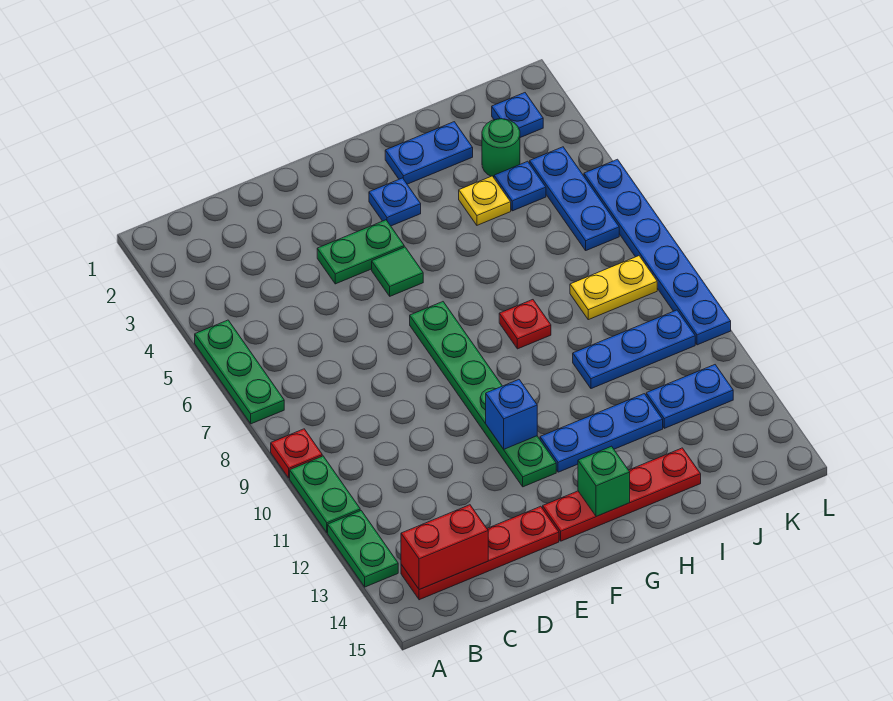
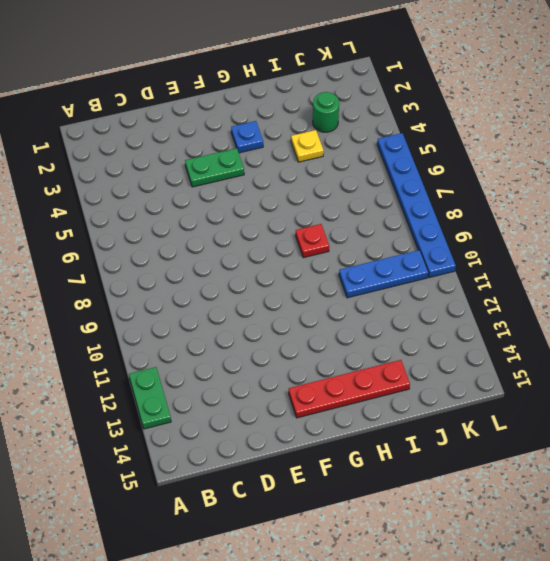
none -> green 1x3 plate [195,320,284,424]
none -> red 1x1 plate [271,429,322,478]
none -> green 1x2 plate [290,456,360,533]

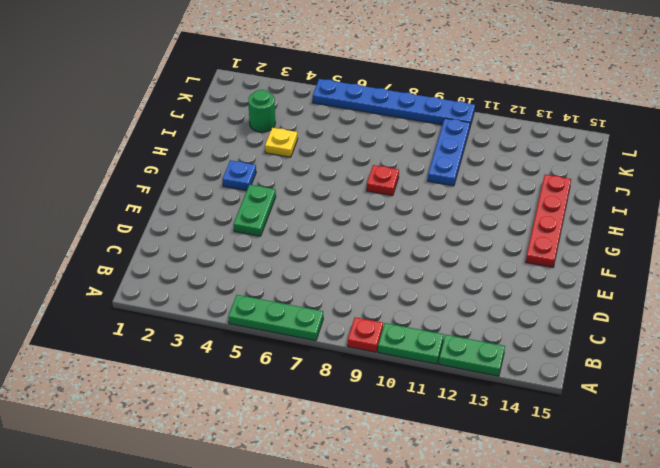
none -> red 1x4 plate [401,506,559,600]
none -> green 1x1 tile [372,247,423,296]
none -> green 1x6 plate [410,302,556,487]

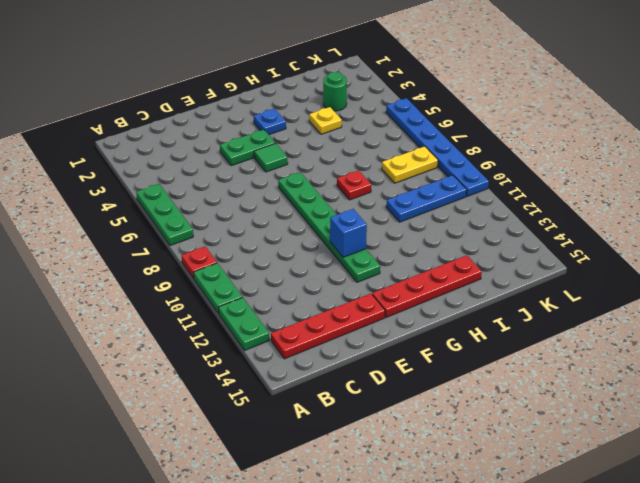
none -> blue 1x3 plate [540,394,663,472]
none -> blue 1x2 plate [385,122,473,184]
none -> blue 1x1 plate [494,161,546,211]

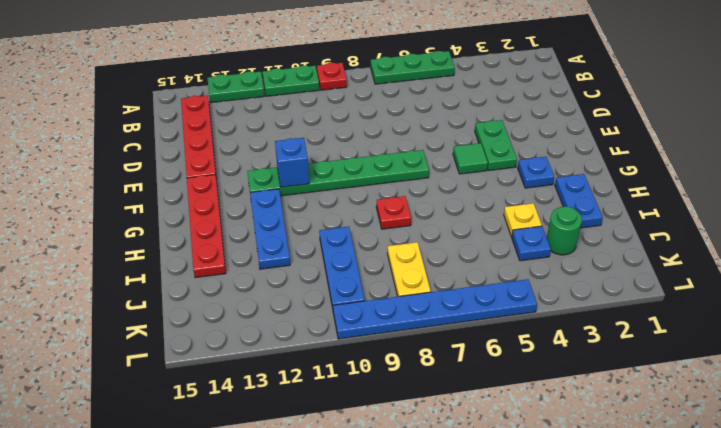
none -> blue 1x2 plate [646,365,733,428]
none -> blue 1x1 plate [492,93,543,138]
none -> blue 1x3 plate [530,147,619,250]

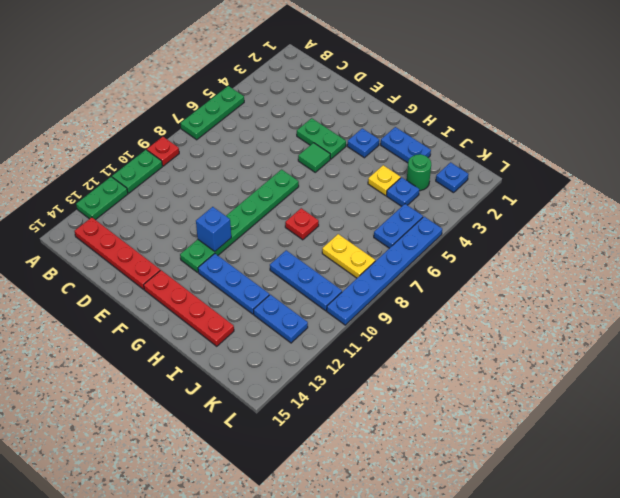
blue 1x2 plate [374,204,423,248] -> blue 1x3 plate [530,147,619,250]
none -> red 1x2 brick [401,505,488,590]
none -> green 1x1 brick [578,446,630,517]

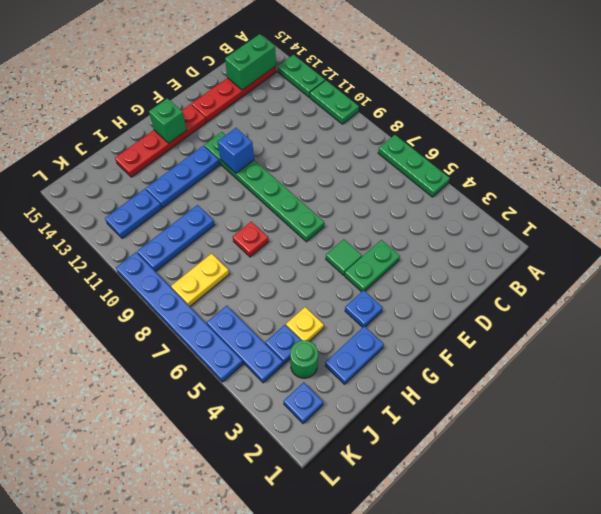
green 1x2 brick [225,34,276,90] -> red 1x2 brick [401,505,488,590]
none -> red 1x1 plate [271,429,322,478]

